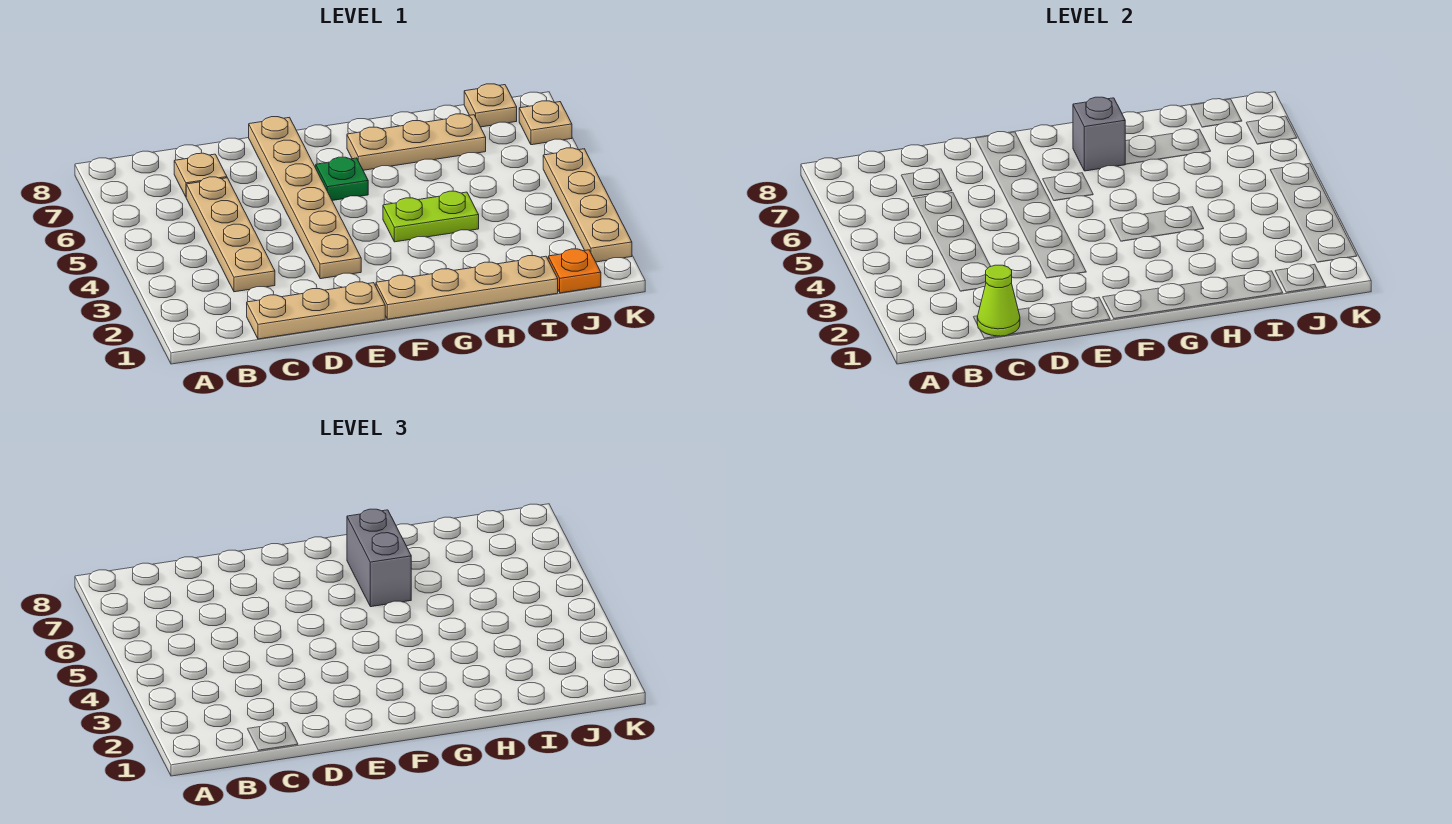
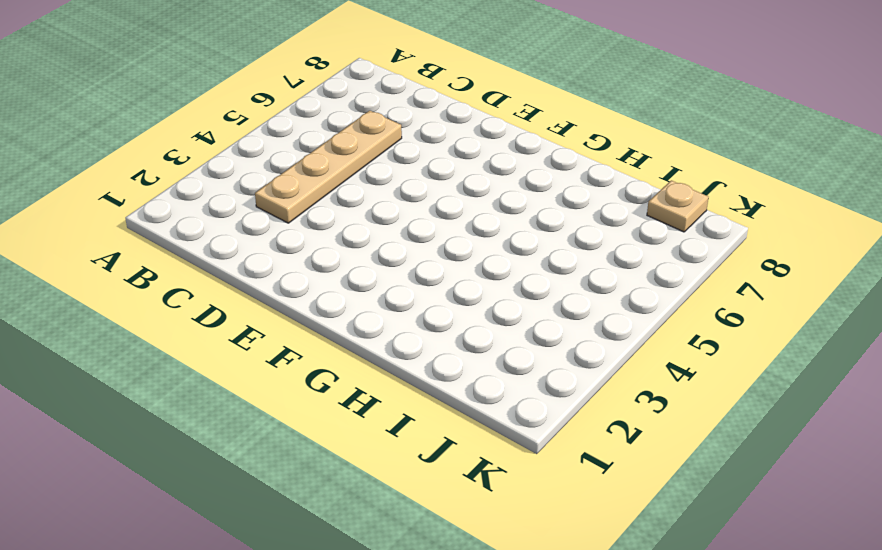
none -> tan 1x3 plate [247,282,385,339]
none -> tan 1x1 plate [174,153,227,197]
none -> tan 1x6 plate [249,117,361,279]

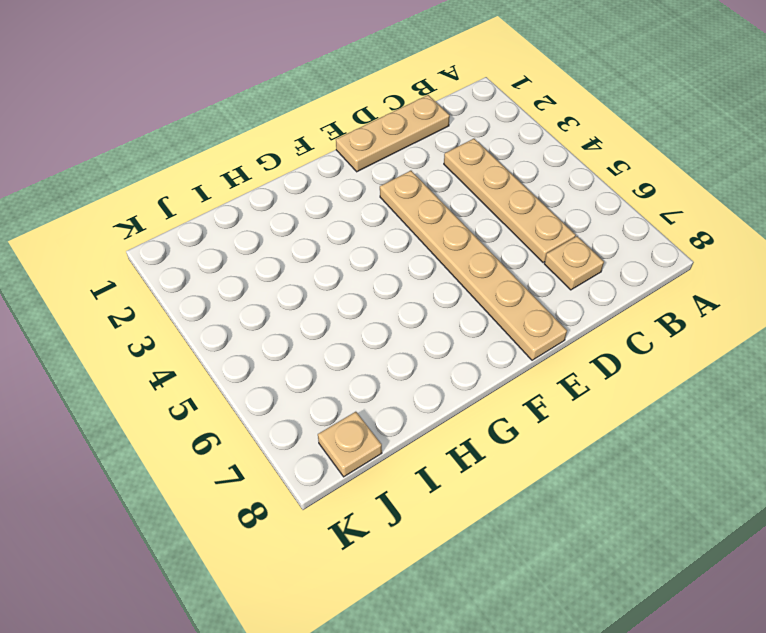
none -> tan 1x4 plate [376,256,558,319]
none -> green 1x1 plate [316,157,368,201]
none -> lime 1x2 plate [383,191,479,242]

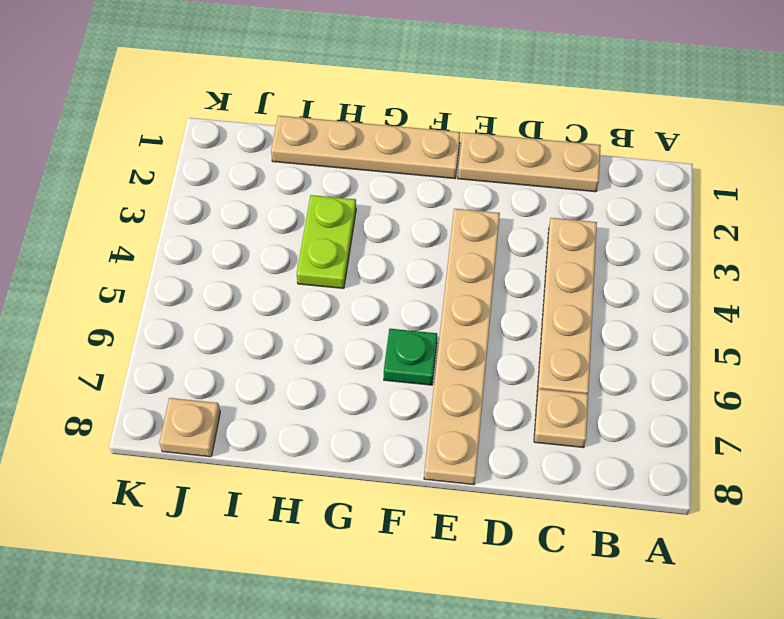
lime 1x2 plate [297,195,356,288] -> lime 1x2 plate turned to [383,191,479,242]
none -> tan 1x3 plate [347,114,486,170]
none -> orange 1x1 plate [548,249,601,293]
none -> tan 1x4 plate [543,148,632,262]

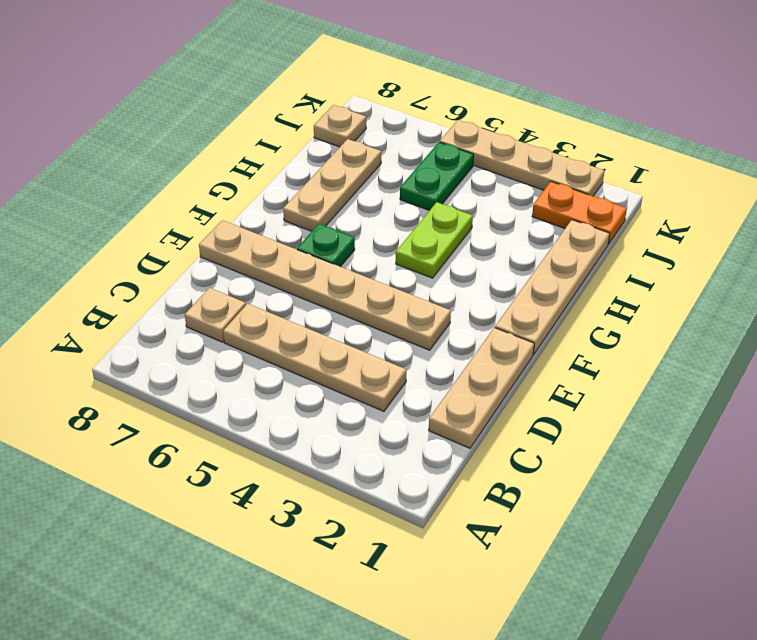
green 1x2 plate [400,142,474,211] -> none
orange 1x2 plate [532,182,627,244] -> orange 1x1 plate [548,249,601,293]
none -> tan 1x1 plate [519,101,572,145]
none -> lime 1x1 cone [977,265,1020,336]
none -> grey 1x1 brick [1073,97,1125,171]

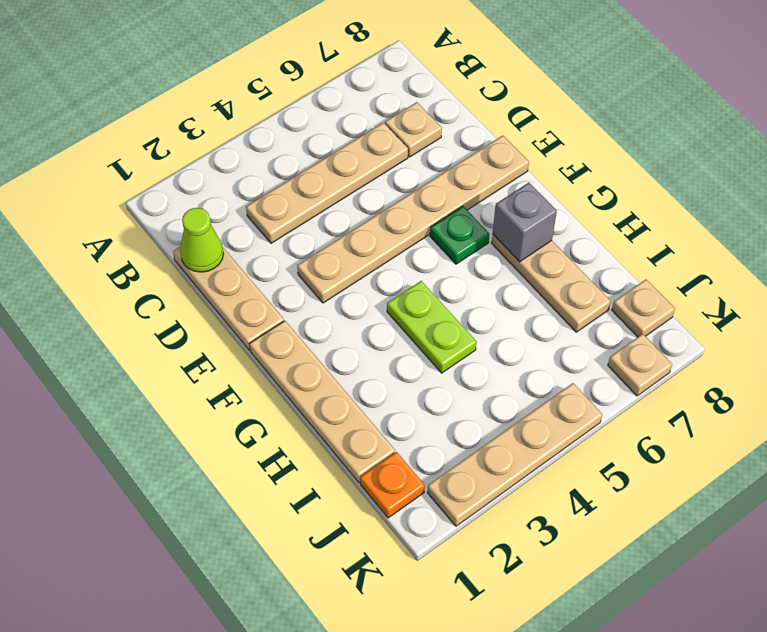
none -> grey 1x2 brick [347,509,411,607]

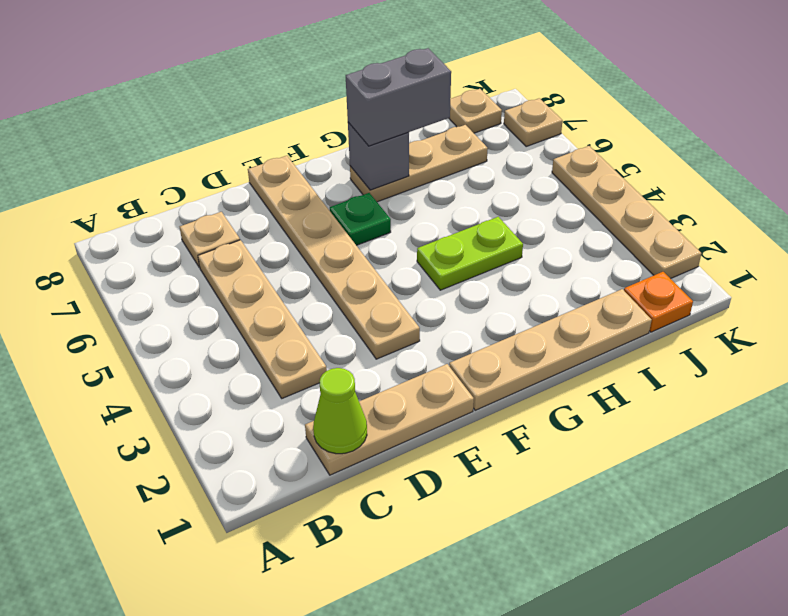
grey 1x2 brick [346,48,451,146] -> grey 1x2 brick turned to [347,509,411,607]

